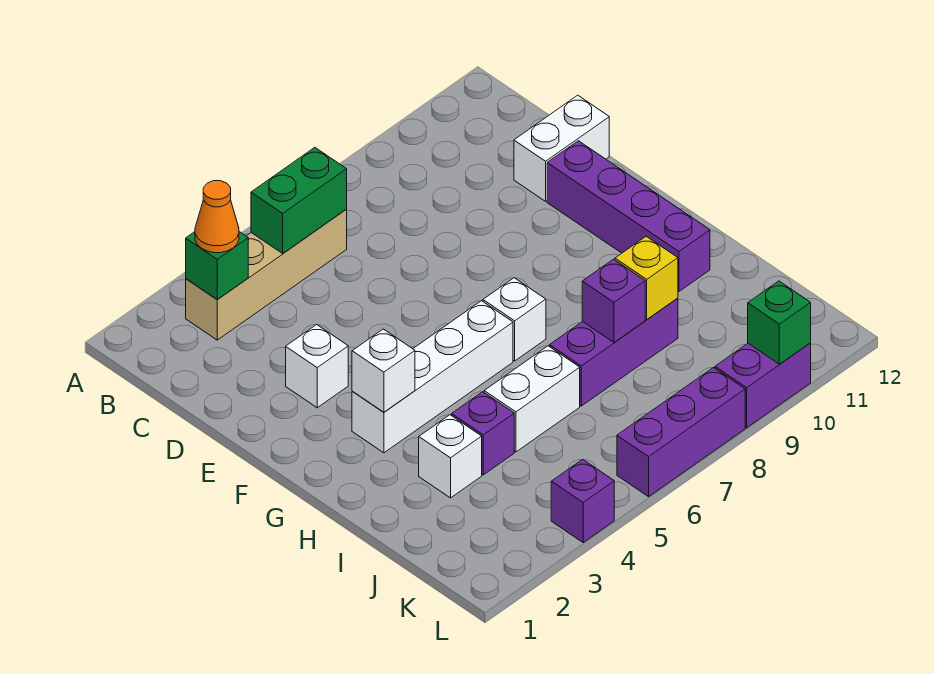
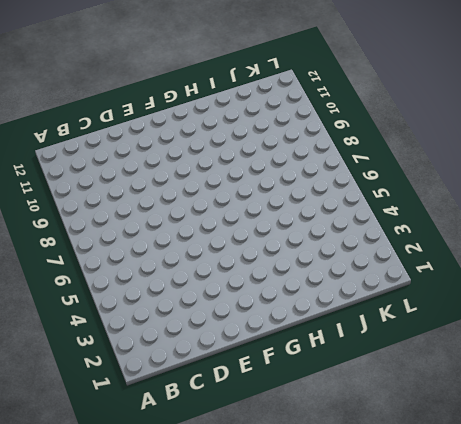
none -> tan 1x4 brick [186,210,347,340]
none -> white 1x2 brick [514,95,609,201]
none -> white 1x1 brick [286,325,348,408]

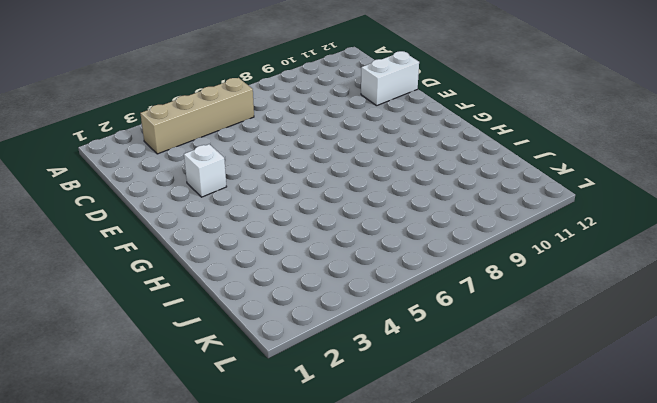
none -> purple 1x4 brick [547,141,710,292]
none -> white 1x4 brick [352,301,513,453]
none -> white 1x1 brick [483,278,546,361]

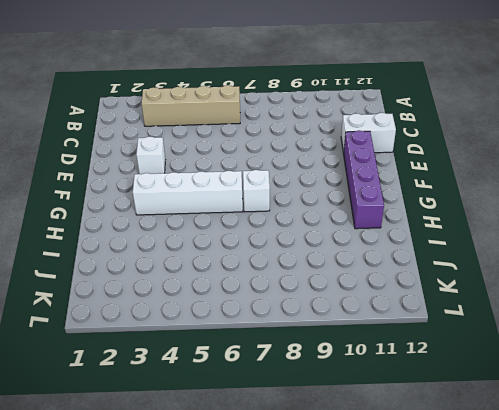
none -> white 1x1 brick [419,415,482,498]
none -> purple 1x1 brick [452,392,514,475]
none -> white 1x2 brick [484,346,580,452]

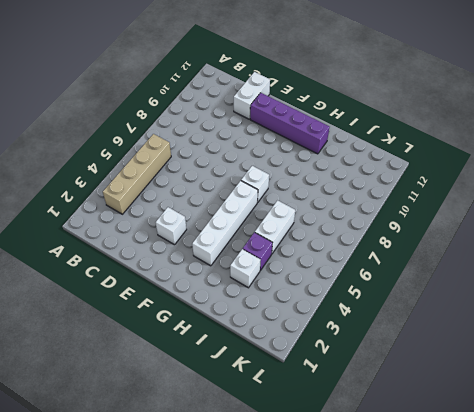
none -> purple 1x3 brick [550,298,678,406]
none -> purple 1x1 brick [551,459,614,542]
none -> purple 1x3 brick [617,368,745,497]

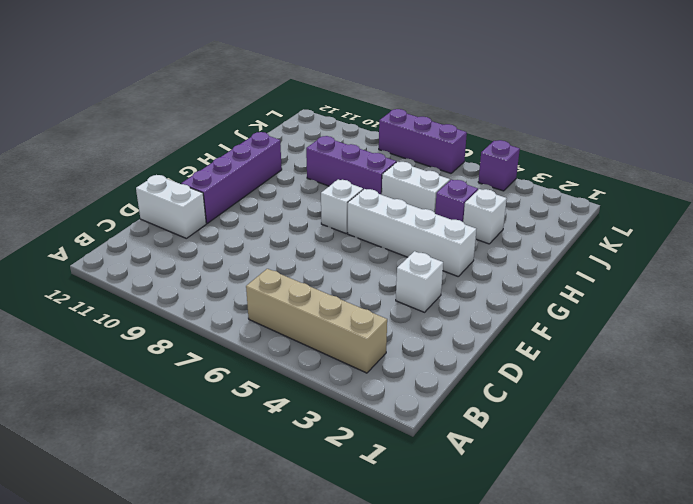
none -> purple 1x2 brick [715,343,811,428]
none -> green 1x1 brick [186,232,248,300]
none -> green 1x2 brick [251,148,347,253]

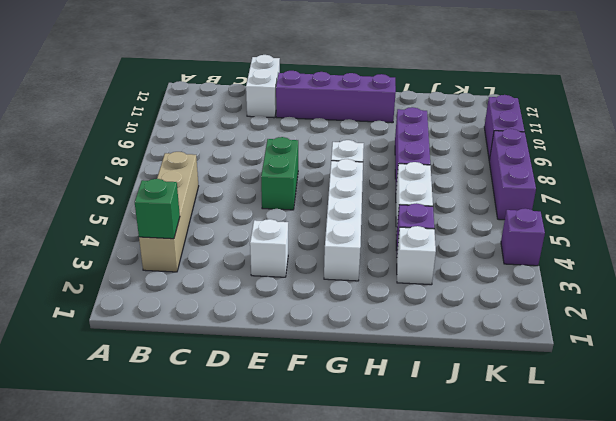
green 1x2 brick [261,137,298,210] -> green 1x2 brick moved to [251,148,347,253]
none -> white 1x1 brick [352,329,415,412]
none -> purple 1x1 brick [582,259,645,343]
none -> yellow 1x1 brick [615,236,678,319]

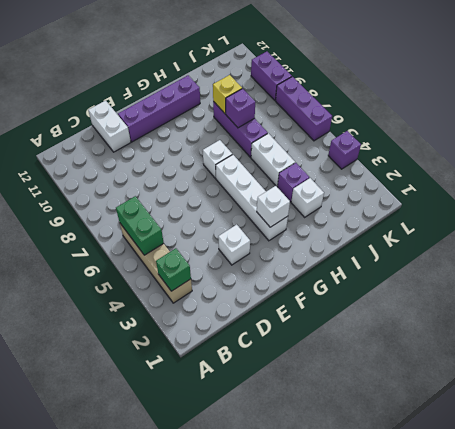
none -> green 1x1 brick [748,281,811,364]
none -> orange 1x1 cone [195,181,239,253]

